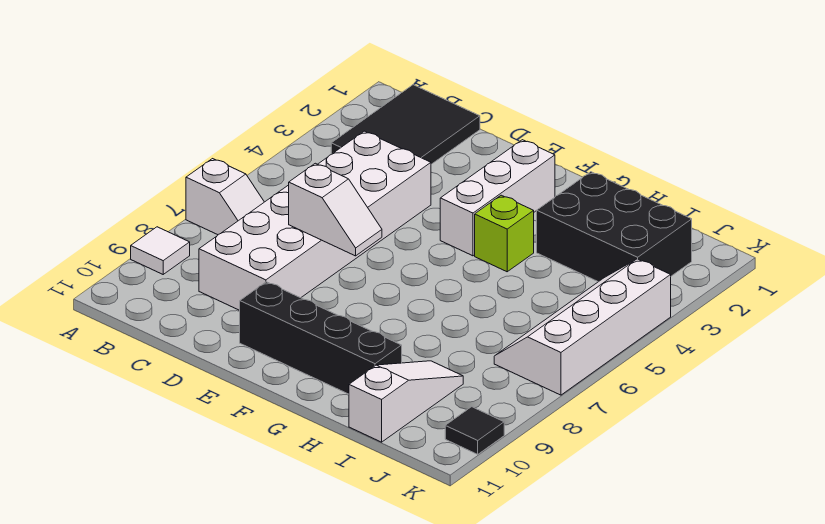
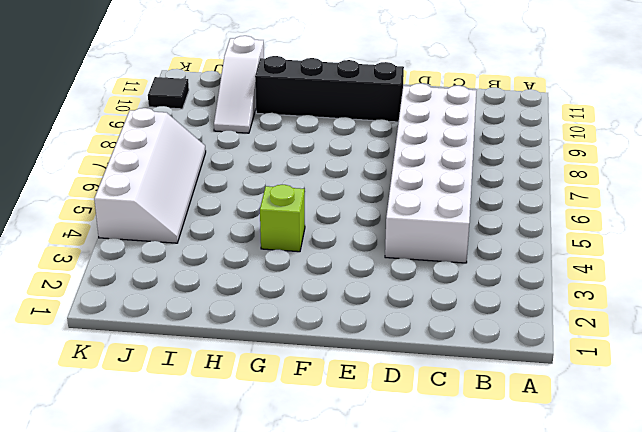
none -> white 1x2 slope [186,159,264,235]
none -> white 1x1 tile [131,227,190,274]
none -> black 2x3 tile [331,85,480,164]

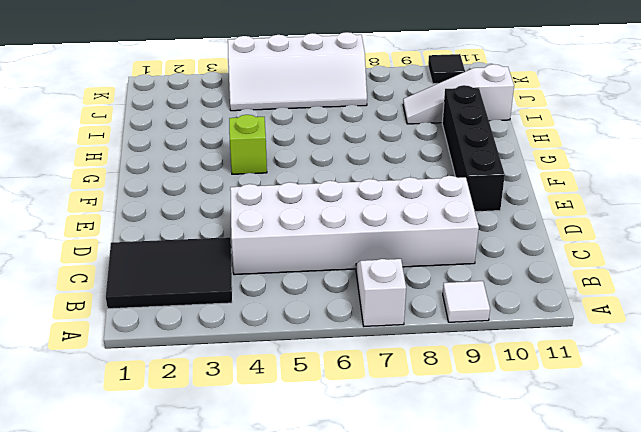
none -> white 1x3 brick [440,140,555,256]
none -> black 2x3 brick [537,172,692,282]
none -> white 1x2 slope [289,163,382,256]

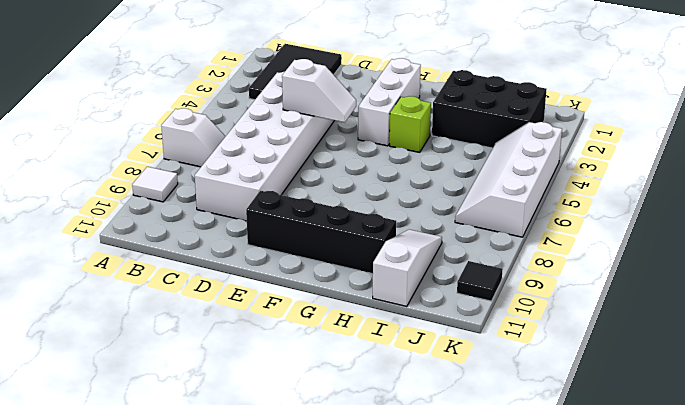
white 1x2 slope [282,59,356,122] -> white 1x2 slope moved to [289,163,382,256]

